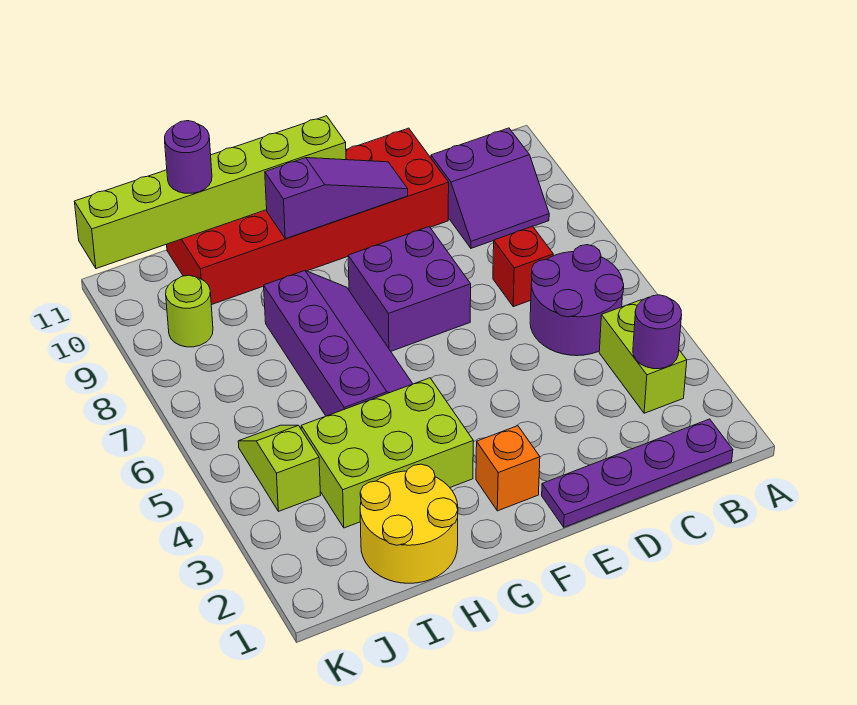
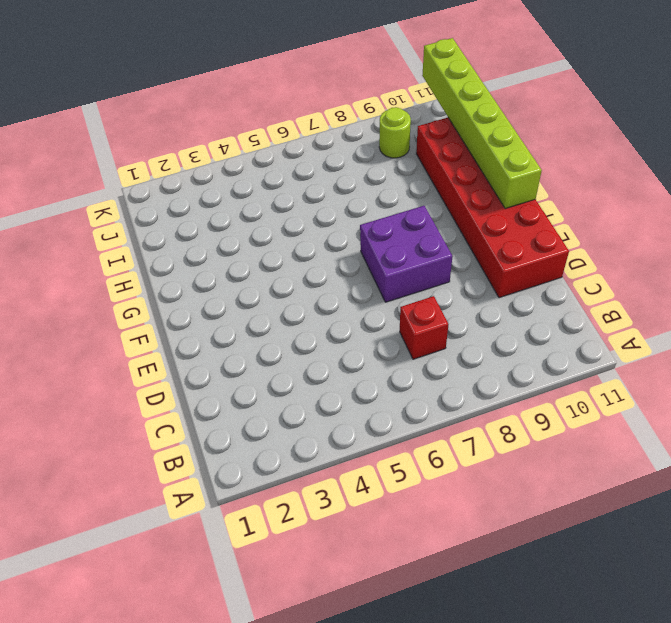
none -> purple 1x4 plate [542,419,733,527]
none -> lime 1x2 brick [599,300,687,413]
none -> purple 2x2 round brick [530,245,624,356]

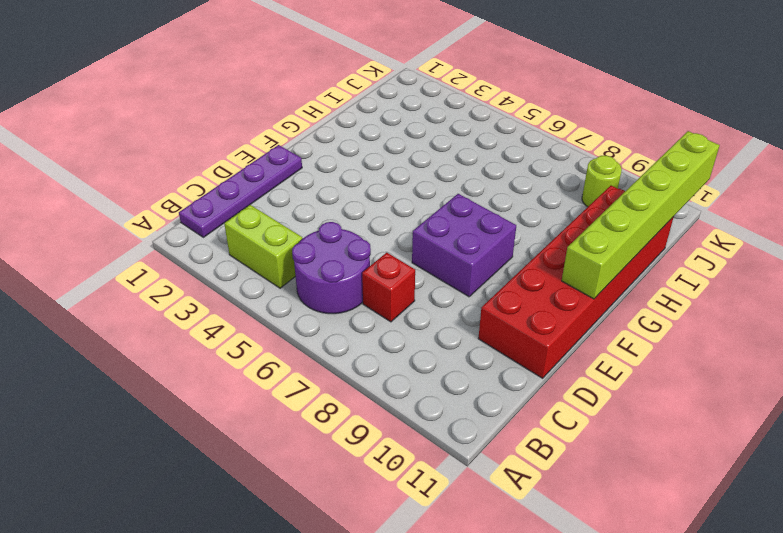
none -> purple 2x2 slope [431,128,549,248]
none -> orange 1x1 brick [476,426,540,511]
none -> lime 2x3 brick [301,378,473,528]

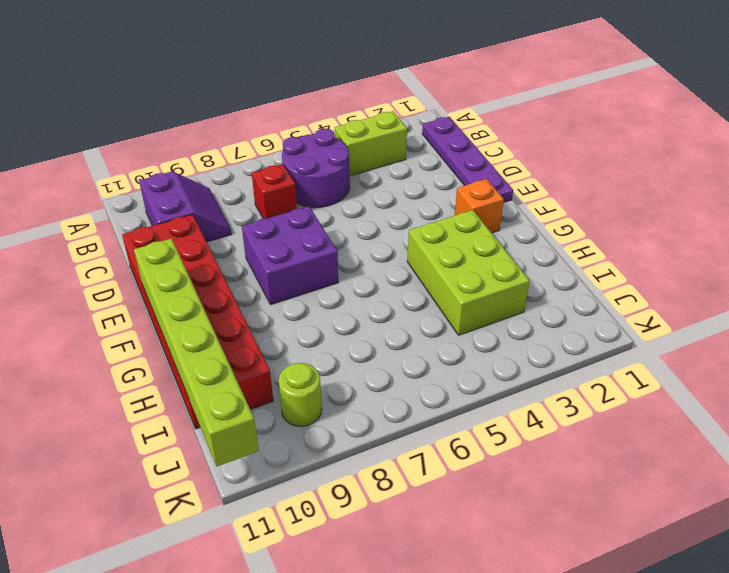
none -> purple 2x4 slope [264,271,413,416]
none -> yellow 2x2 round brick [360,464,458,583]
none -> lime 1x2 slope [238,425,321,511]

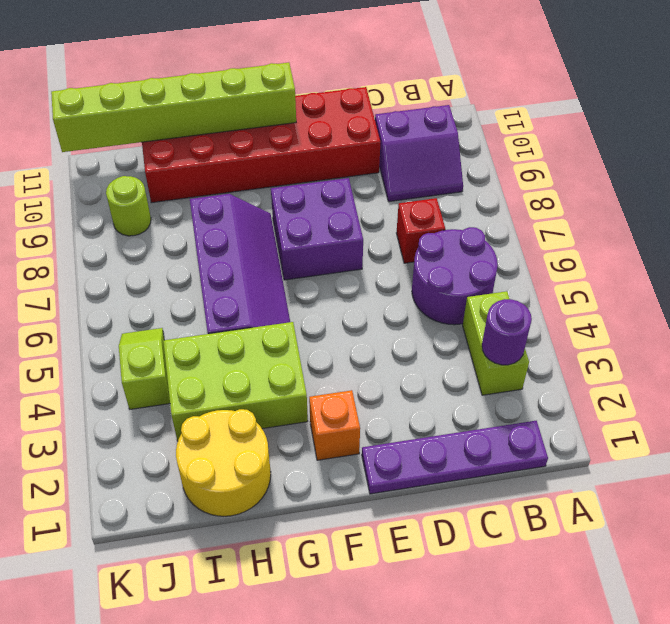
none -> purple 1x3 slope [265,158,408,239]
none -> purple 1x1 round brick [165,121,212,193]

